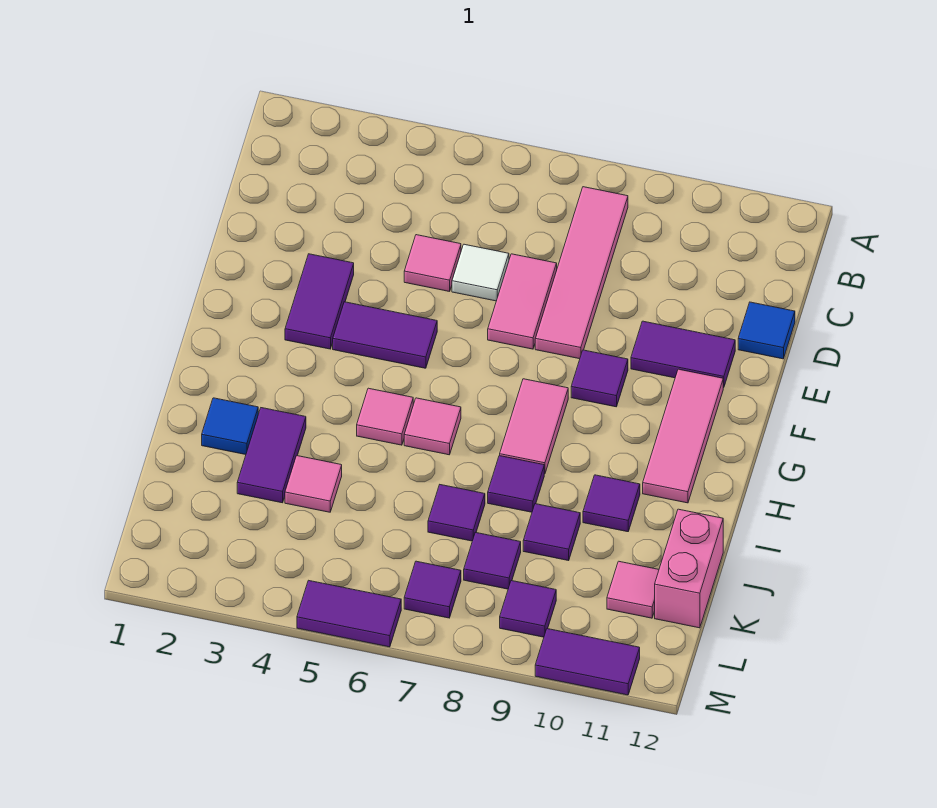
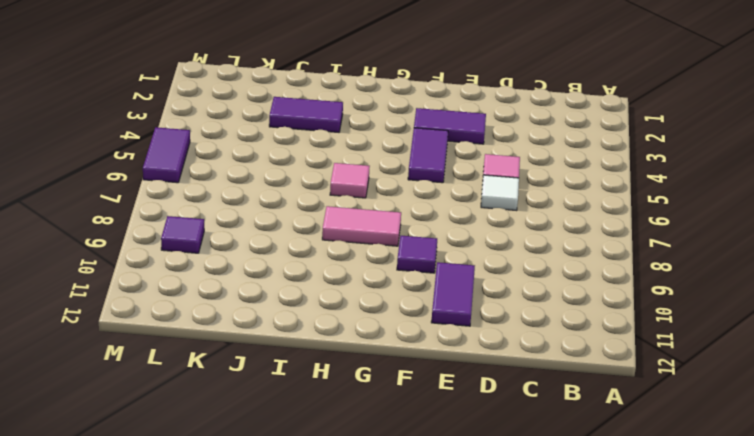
none -> pink 1x4 tile [535,187,628,359]
none -> pink 1x2 tile [488,254,557,349]
none -> blue 1x1 tile [738,302,795,359]

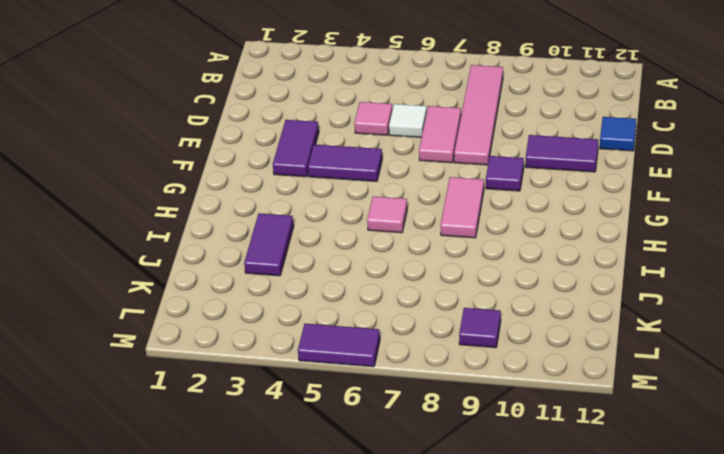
none -> pink 1x3 tile [643,369,723,503]
none -> pink 1x1 tile [357,388,413,445]
none -> blue 1x1 tile [202,398,258,455]

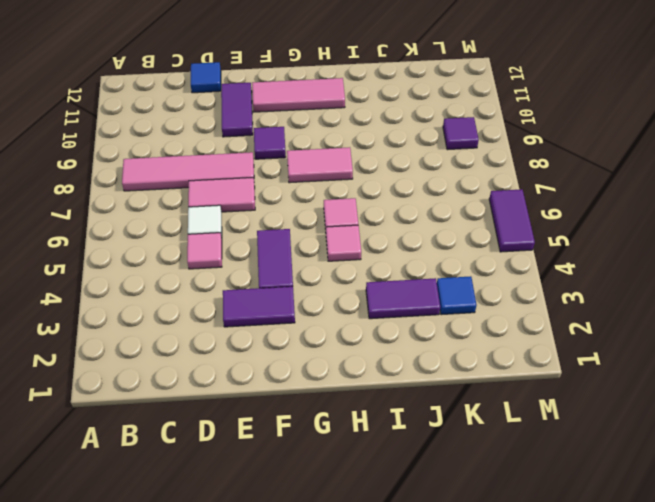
blue 1x1 tile [437,276,476,315] -> blue 1x1 tile moved to [202,398,258,455]
none -> purple 1x1 tile [488,456,544,512]
none -> purple 1x1 tile [583,475,640,532]
none -> pink 1x1 tile [285,456,342,512]

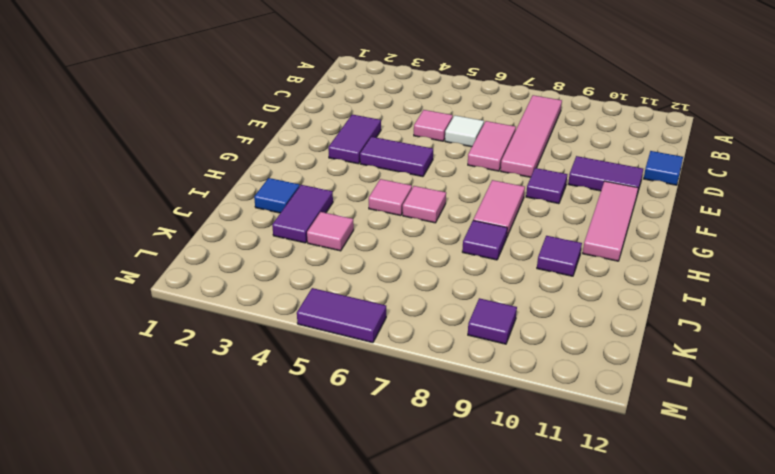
none -> purple 1x1 tile [428,485,485,541]
none -> purple 1x1 tile [523,504,580,561]
none -> pink 1x2 brick [655,509,723,628]

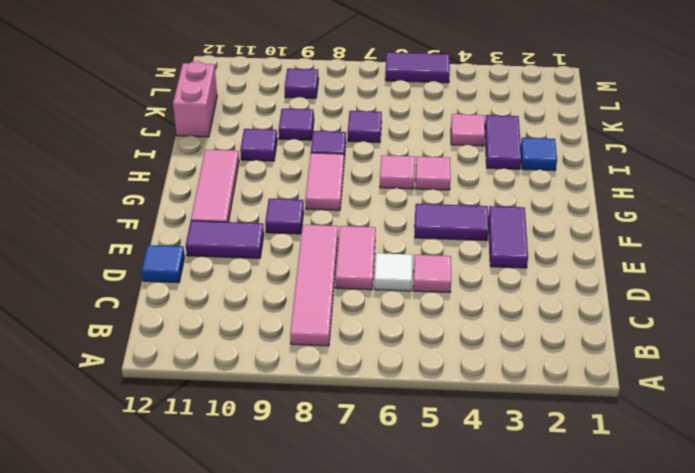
none -> purple 1x1 tile [464,532,521,589]
none -> pink 1x1 tile [607,561,659,618]
none -> purple 1x1 tile [404,561,461,618]

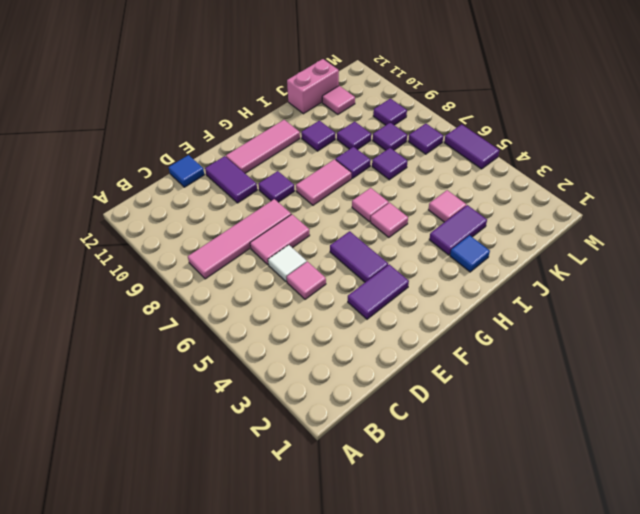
none -> purple 1x2 tile [535,629,640,695]

